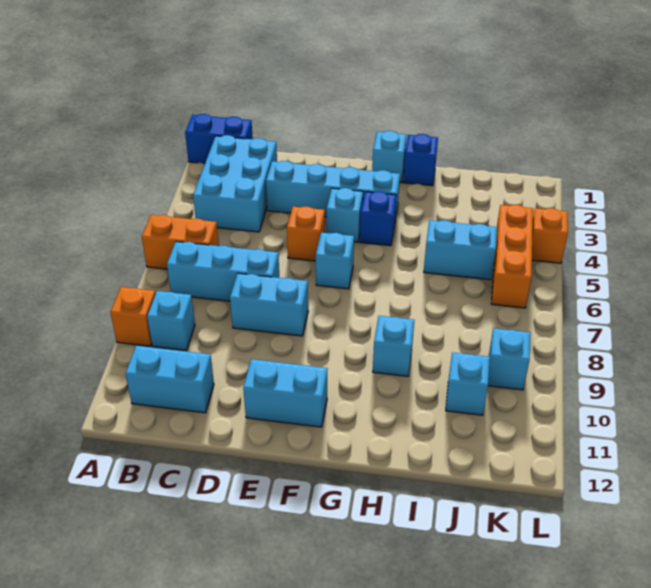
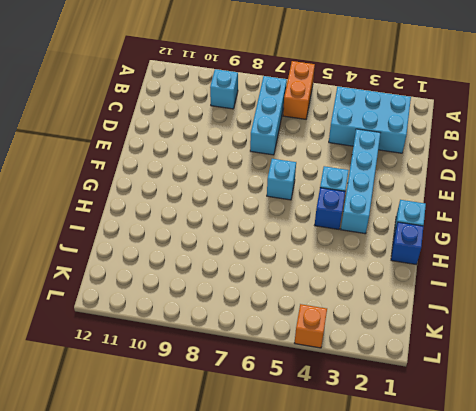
none -> blue 1x2 brick [185,114,253,164]
none -> orange 1x1 brick [110,287,156,346]
none -> cyan 1x2 brick [126,346,214,413]

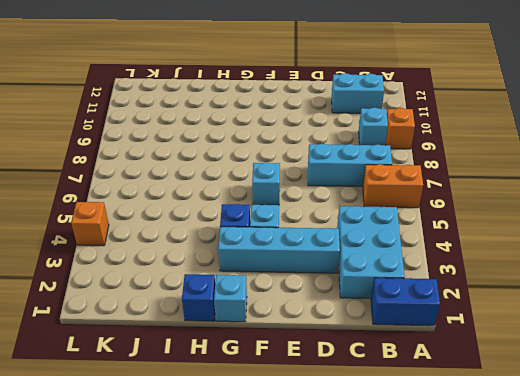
none -> cyan 1x2 brick [230,273,308,336]
none -> orange 1x1 brick [287,206,325,261]
none -> cyan 1x2 brick [243,359,328,427]

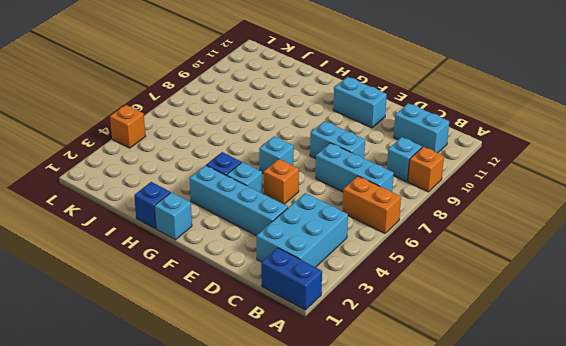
none -> cyan 1x1 brick [373,316,414,376]
none -> cyan 1x2 brick [424,220,497,280]
none -> cyan 1x1 brick [446,352,490,415]

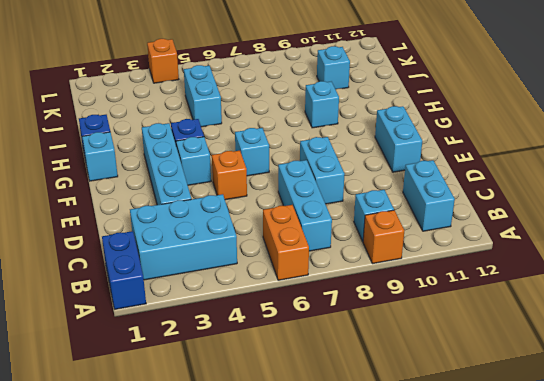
none -> orange 1x3 brick [491,205,533,308]
none -> cyan 1x1 brick [488,328,530,390]

